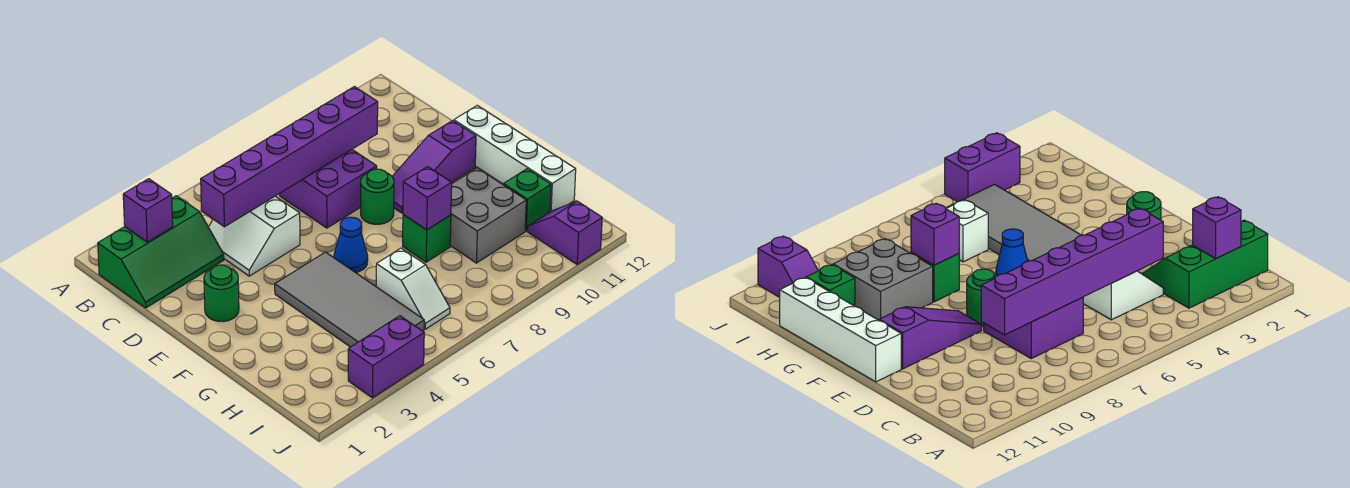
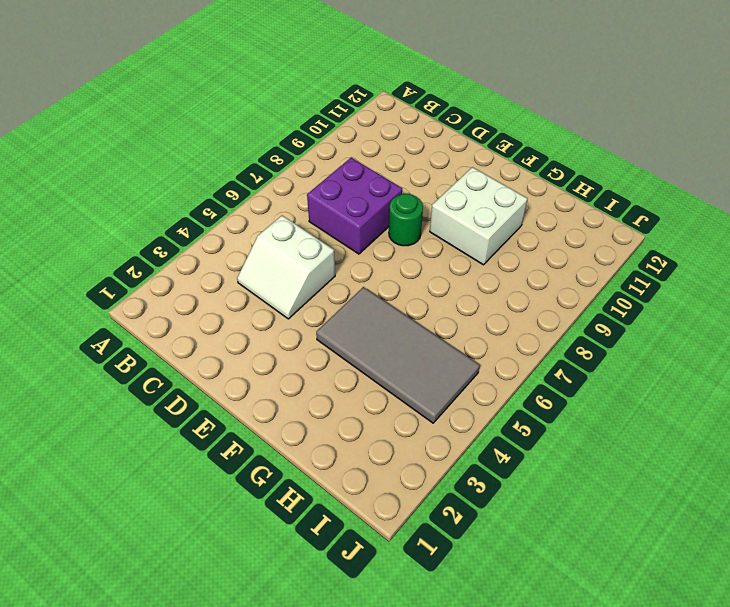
white 2x2 brick [430,167,528,265] -> grey 2x2 brick [450,168,526,263]
none -> green 2x3 slope [98,196,224,308]
none -> green 1x1 round brick [204,265,239,322]
none -> purple 1x3 slope [392,121,476,213]

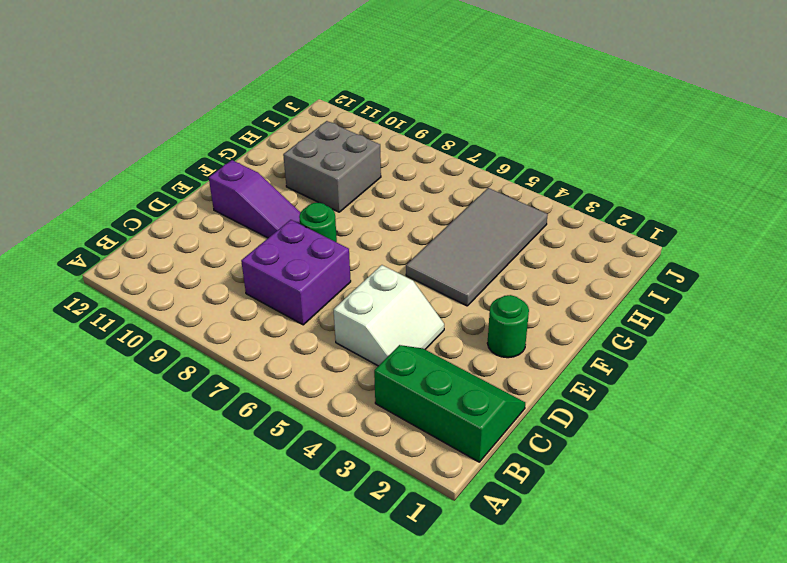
none -> white 1x4 brick [454,106,576,212]
none -> blue 1x1 cone [334,217,368,273]
none -> green 1x1 brick [403,215,451,262]

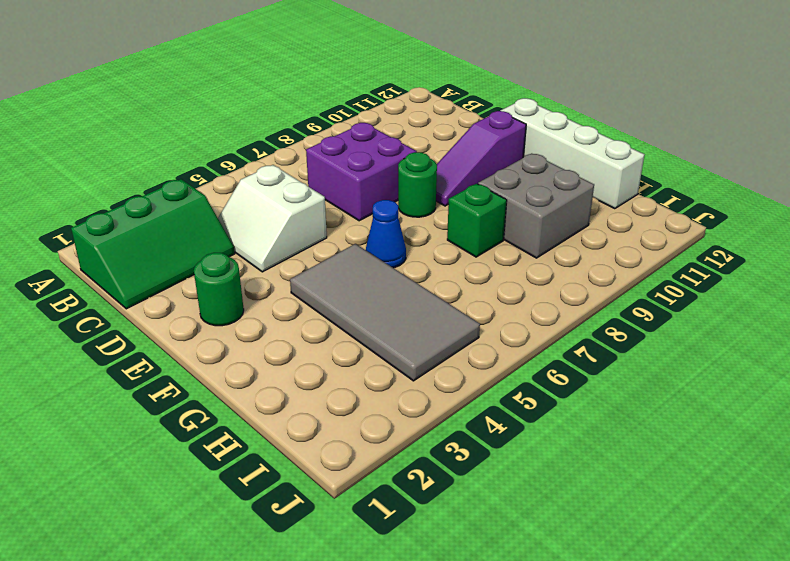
none -> white 1x2 slope [376,248,450,329]
none -> green 1x1 brick [503,169,551,231]
none -> purple 1x2 slope [528,201,602,264]

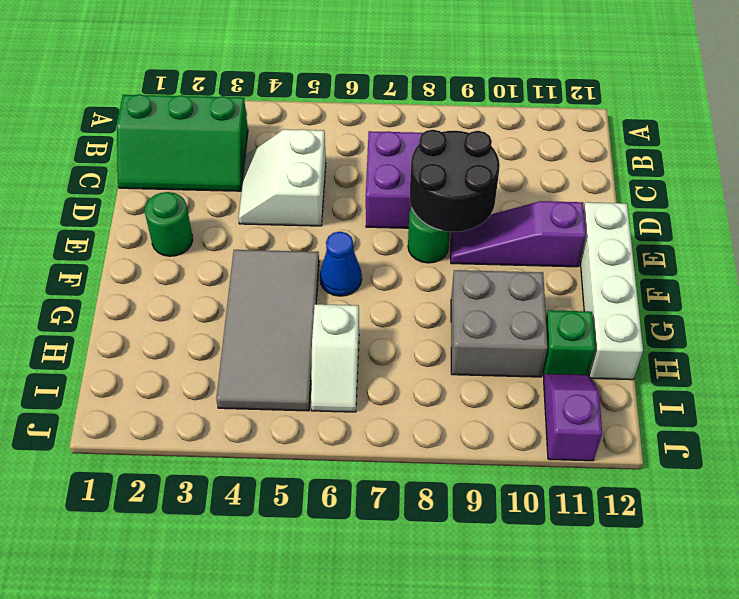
black 2x2 round brick [410,130,500,232] -> none
none -> green 1x1 brick [403,215,451,262]
none -> purple 1x2 brick [348,316,424,398]
none -> purple 1x1 brick [123,179,173,242]

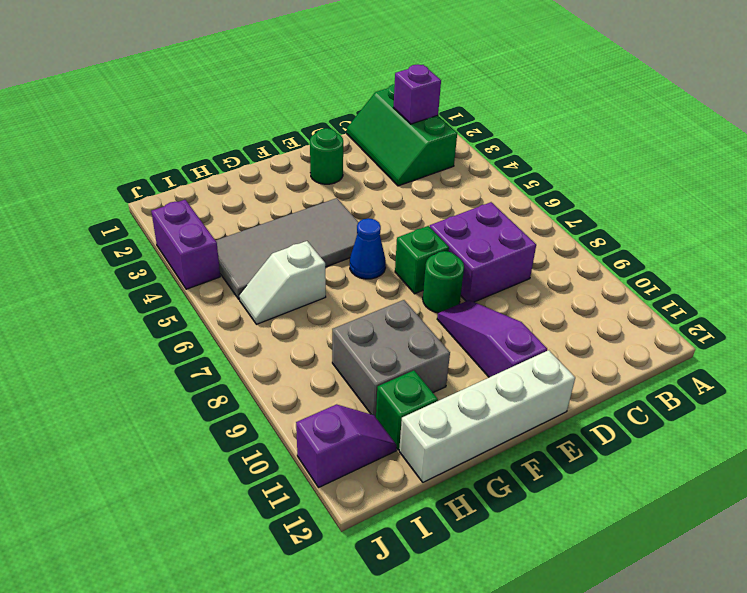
green 1x1 brick [395,226,449,294] -> green 1x1 brick moved to [403,215,451,262]
none -> white 2x2 slope [209,196,300,276]
none -> purple 1x6 brick [201,87,378,227]
none -> purple 1x1 brick [403,167,452,230]

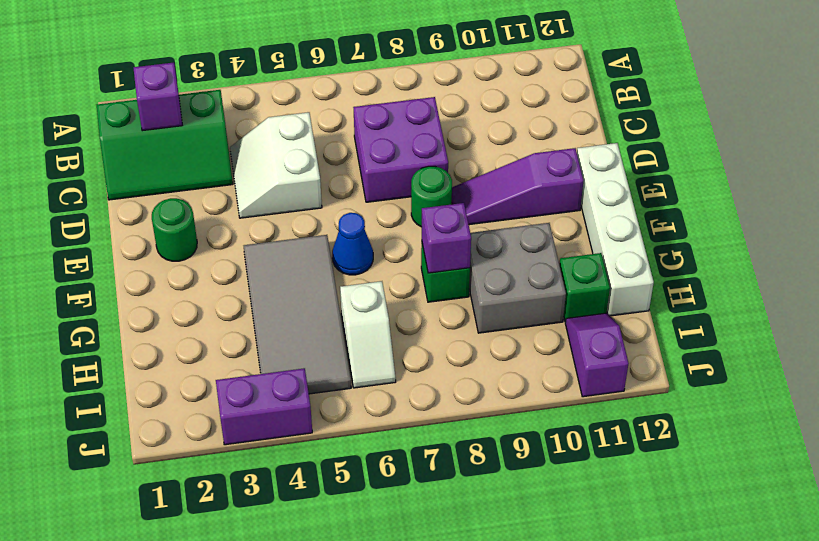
none -> purple 1x6 brick [201,87,378,227]

